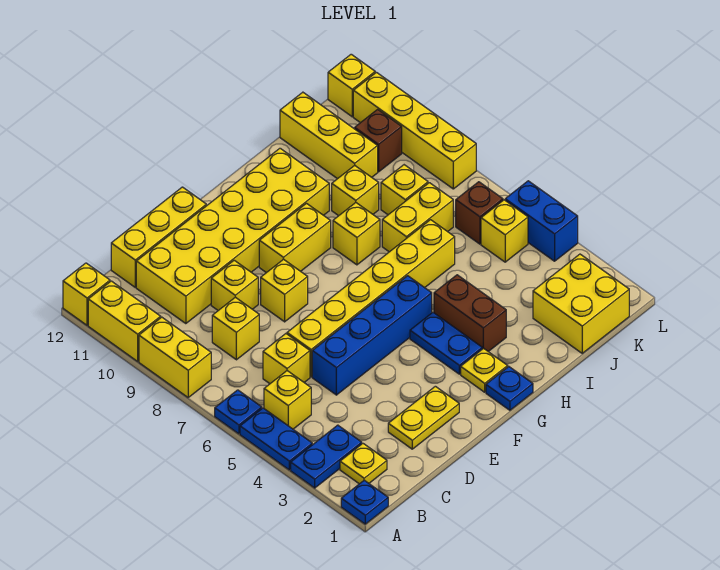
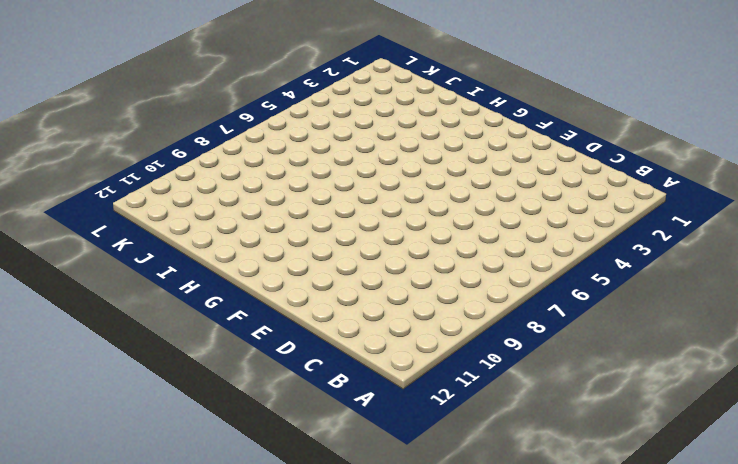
none -> blue 1x1 plate [341,480,388,524]
none -> blue 1x2 plate [291,425,362,488]
none -> blue 1x2 plate [240,408,312,470]
none -> blue 1x1 plate [215,390,262,434]

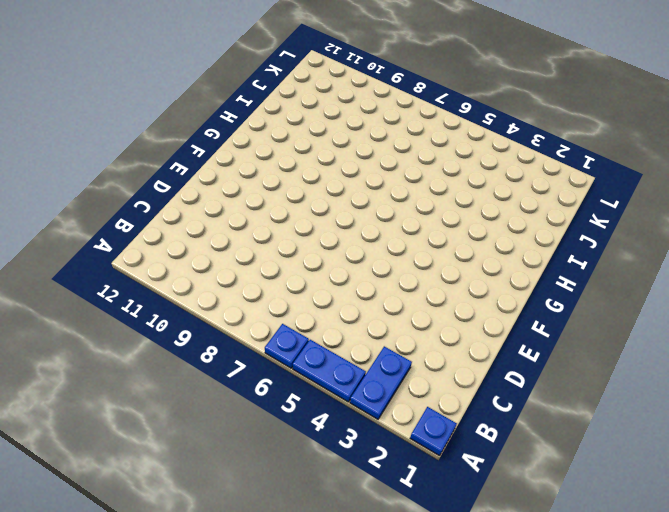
none -> yellow 1x2 brick [139,317,211,397]
none -> yellow 1x2 brick [88,281,161,361]
none -> yellow 1x1 brick [63,263,110,325]
none -> yellow 1x1 plate [340,444,387,484]

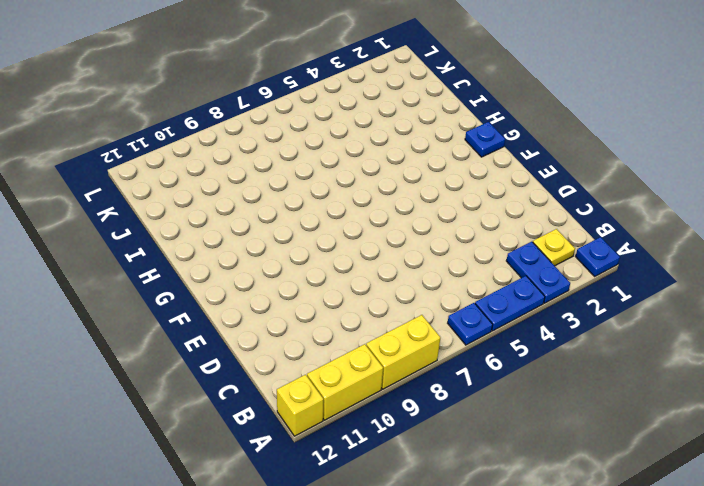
none -> yellow 1x1 brick [264,371,311,429]
none -> yellow 1x1 brick [263,334,310,384]
none -> yellow 1x1 brick [212,297,259,360]
none -> yellow 2x6 brick [136,148,329,324]

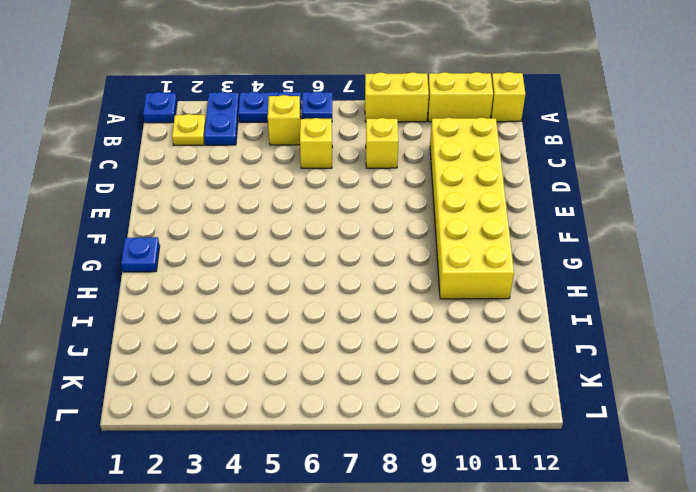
none -> yellow 1x3 brick [111,187,206,287]
none -> yellow 1x2 plate [388,386,459,449]
none -> blue 1x4 brick [312,276,432,395]
none -> yellow 1x6 brick [287,220,455,377]

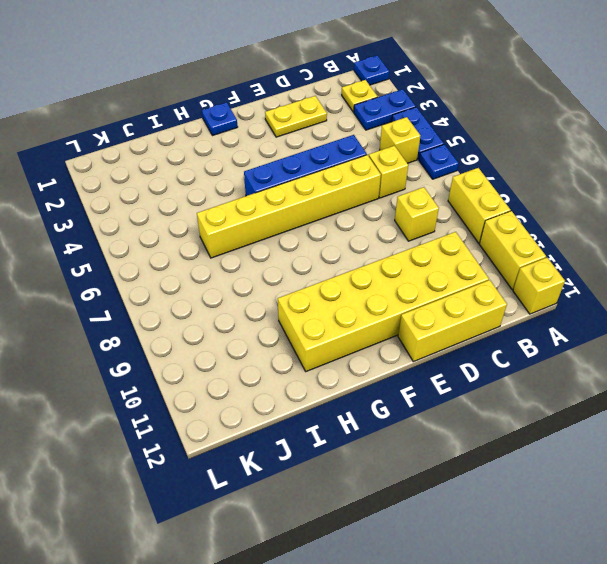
none -> yellow 1x1 brick [211,260,258,310]
none -> yellow 1x1 brick [261,259,308,322]
none -> yellow 1x2 brick [259,203,331,273]
none -> yellow 1x1 plate [461,348,508,392]

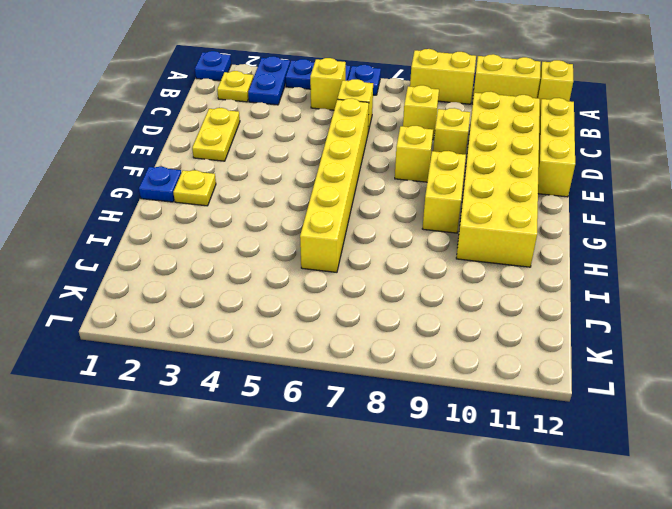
none -> blue 1x4 brick [312,276,432,395]
none -> blue 1x2 plate [410,312,482,374]
none -> brown 1x2 brick [434,275,506,352]
none -> yellow 1x1 brick [333,203,380,265]

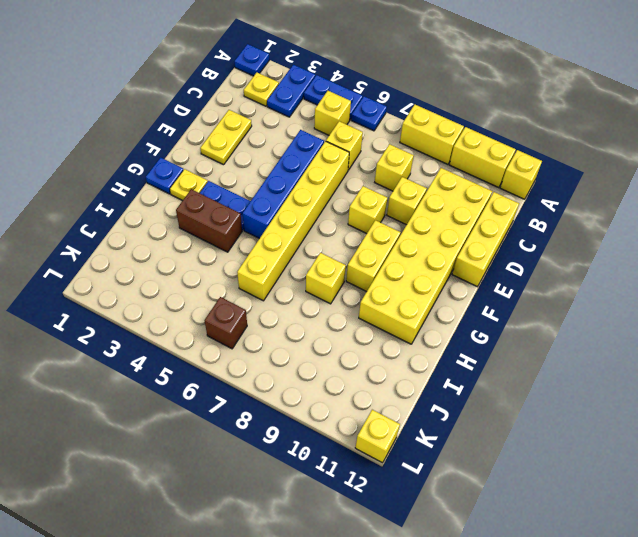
none -> yellow 1x2 brick [382,183,453,252]
none -> yellow 1x1 brick [332,165,379,216]
none -> yellow 2x2 brick [533,254,629,353]
none -> yellow 1x1 brick [381,165,428,215]

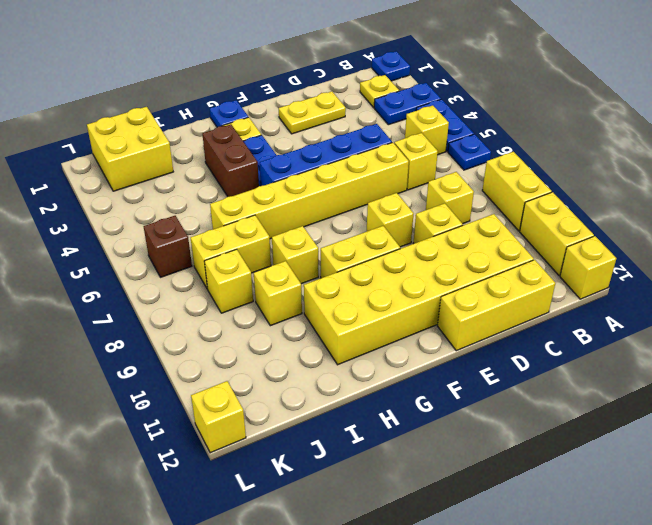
none -> yellow 1x3 brick [280,92,378,179]
none -> yellow 1x1 brick [481,200,528,262]
none -> brown 1x1 brick [355,109,402,172]
none -> blue 1x2 brick [505,181,578,261]

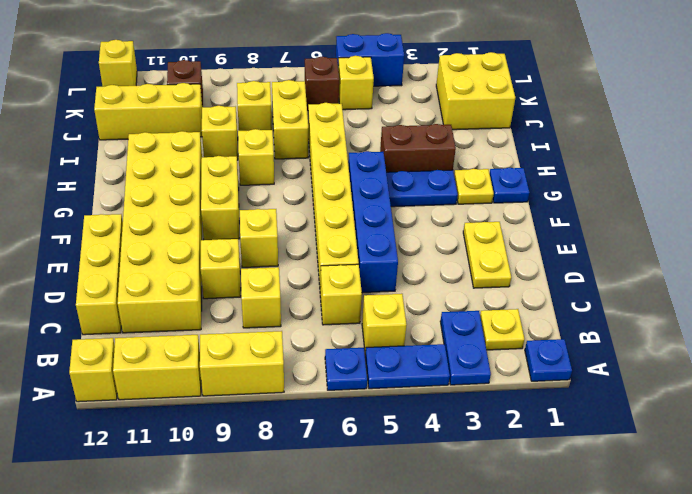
none -> yellow 1x4 brick [353,72,476,189]

